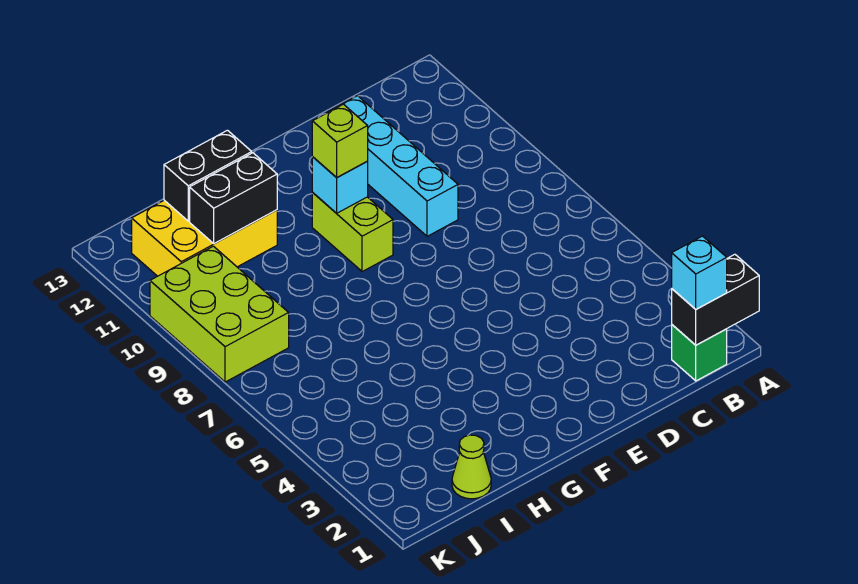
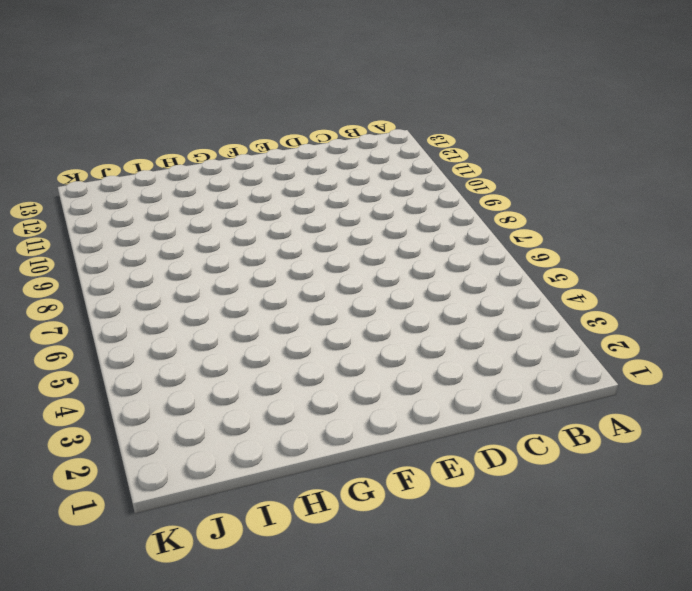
none -> green 1x1 brick [672,325,727,381]
none -> cyan 1x4 brick [327,96,458,236]
none -> lime 1x2 brick [312,193,393,272]

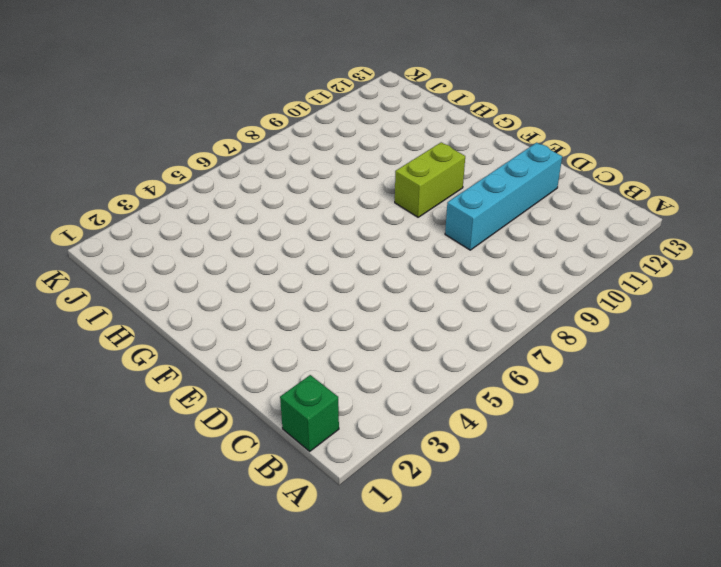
none -> yellow 2x3 brick [132,200,277,276]
none -> lime 1x1 cone [452,435,491,499]
none -> lime 2x3 brick [150,246,289,382]

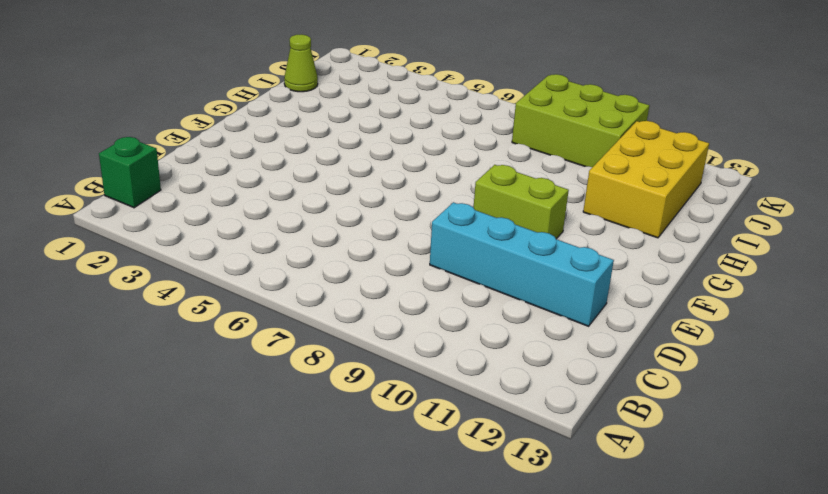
none -> black 1x2 brick [672,254,759,345]
none -> cyan 1x1 brick [312,157,368,213]
none -> black 1x2 brick [190,153,277,244]

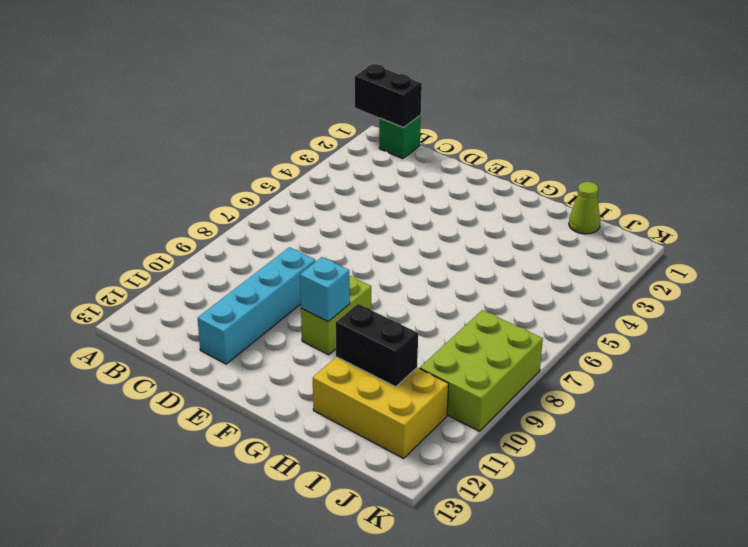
none -> black 1x2 brick [164,130,252,221]
none -> cyan 1x1 brick [672,236,727,309]
none -> lime 1x1 brick [312,104,368,178]

